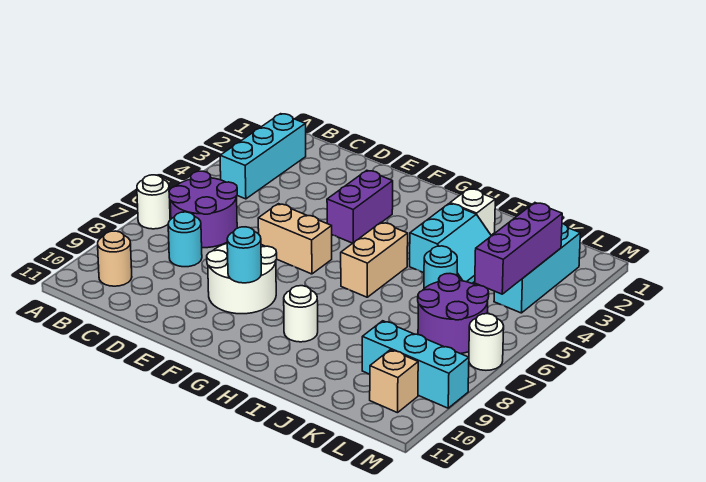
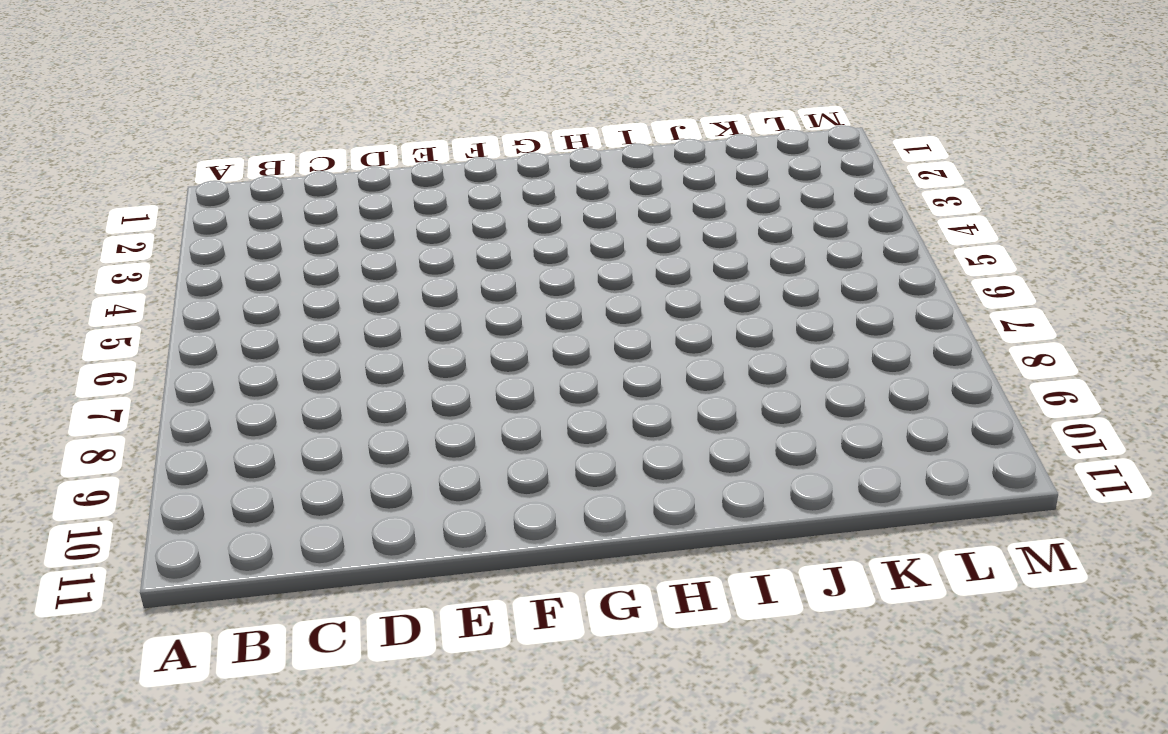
none -> white 1x1 round brick [137,175,170,229]
none -> cyan 1x3 brick [220,114,306,199]
none -> purple 2x2 round brick [169,171,237,248]

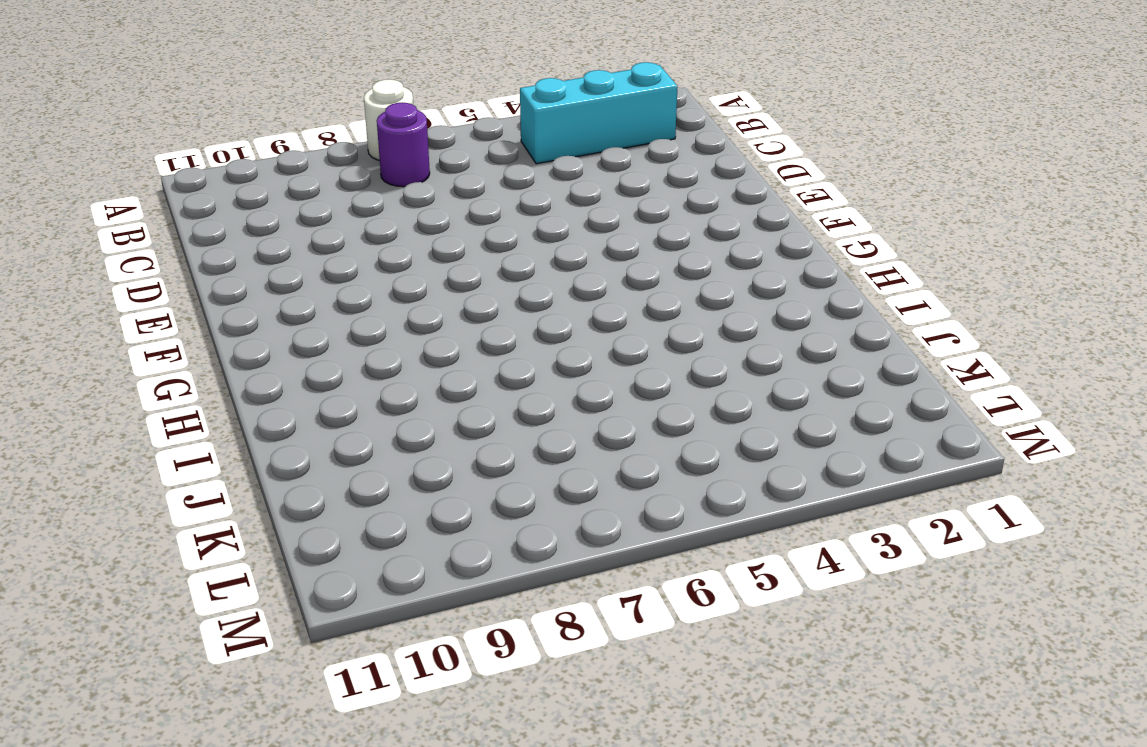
purple 1x1 round brick [377,103,430,187] -> purple 2x2 round brick [169,171,237,248]
none -> tan 1x1 round brick [98,231,132,286]
none -> cyan 1x1 round brick [168,212,202,267]
none -> tan 1x2 brick [258,204,332,274]

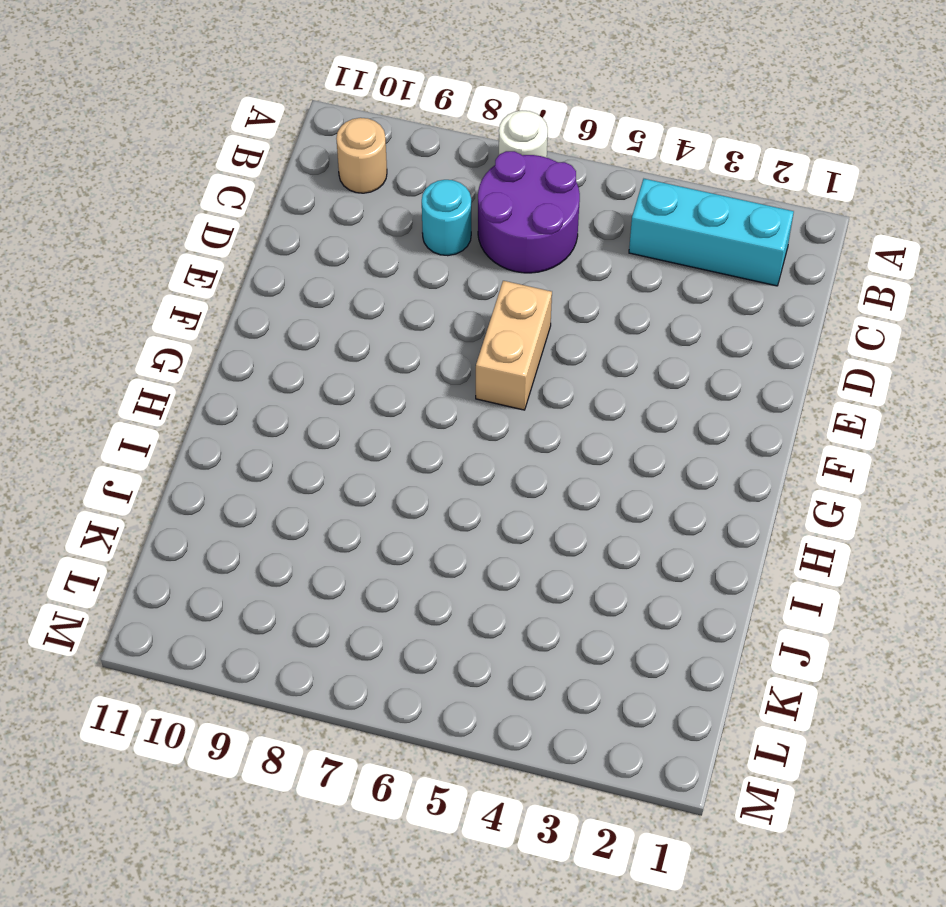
none -> white 2x2 round brick [207,244,277,314]
none -> purple 1x2 brick [327,170,393,243]
none -> tan 1x2 brick [341,222,408,297]

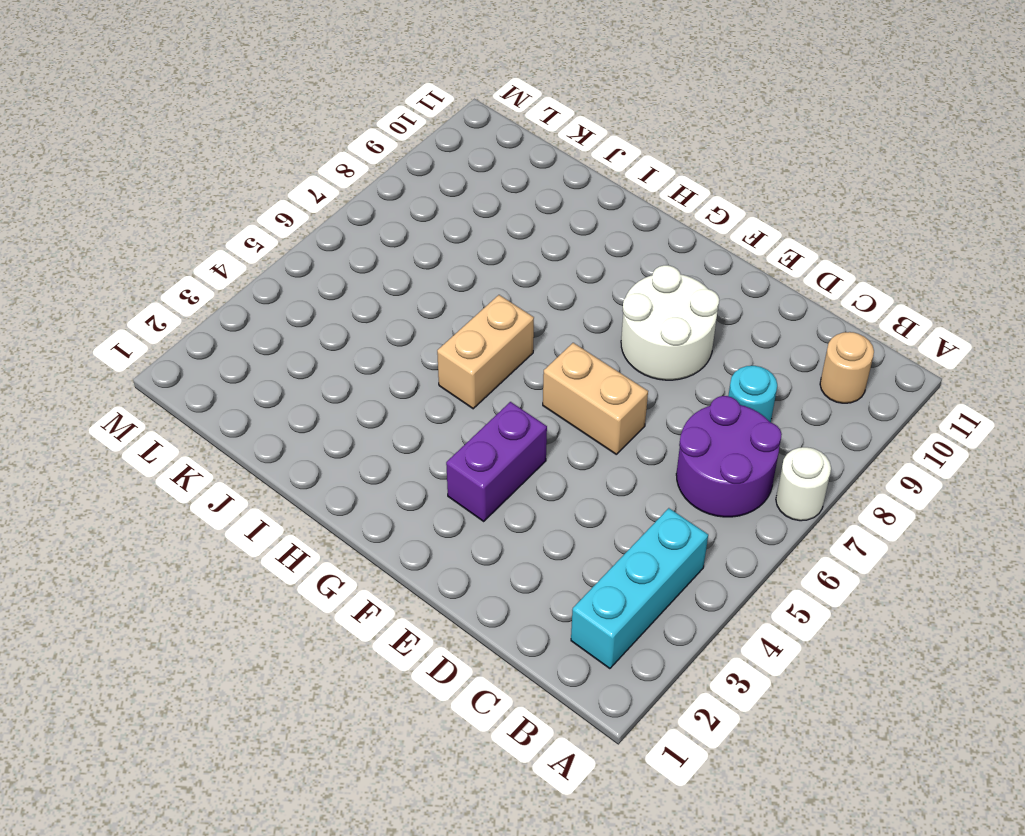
none -> white 1x1 round brick [284,286,318,342]
none -> white 1x1 brick [450,189,495,235]
none -> cyan 2x2 slope [410,203,491,283]

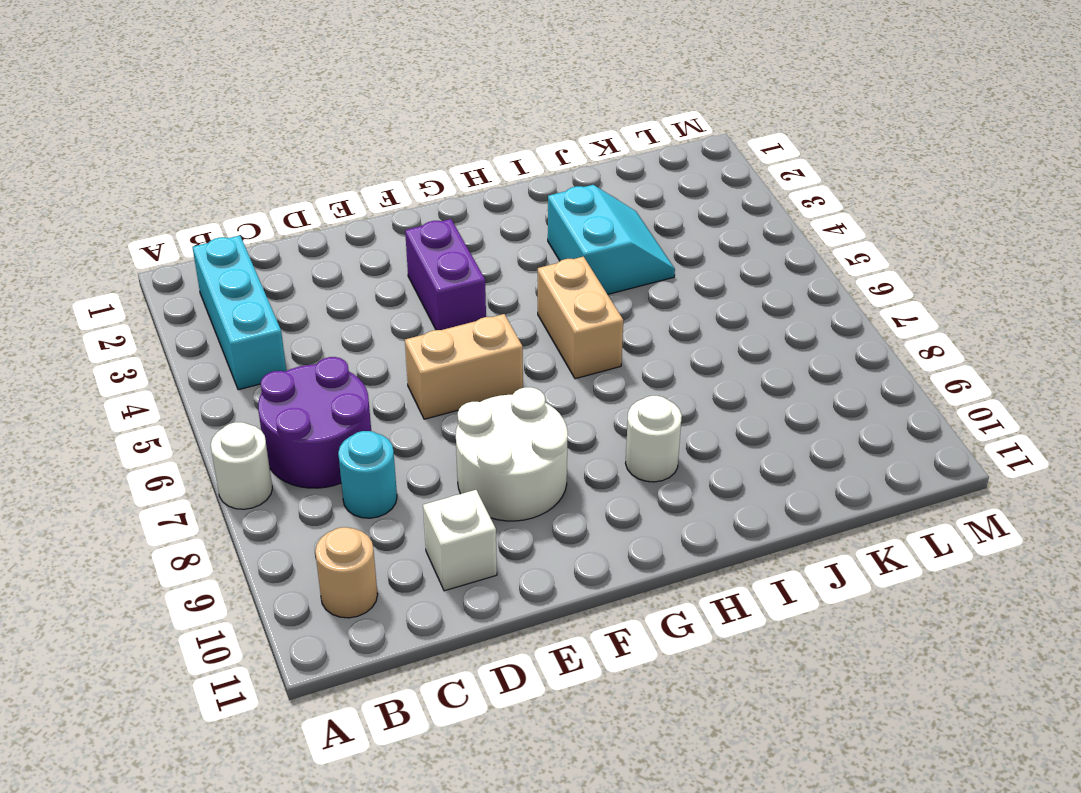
white 1x1 brick [423,490,497,591] -> white 1x1 brick moved to [450,189,495,235]
none -> cyan 1x1 round brick [424,246,457,288]
none -> purple 2x2 round brick [418,274,489,354]
none -> cyan 1x3 brick [362,321,469,408]

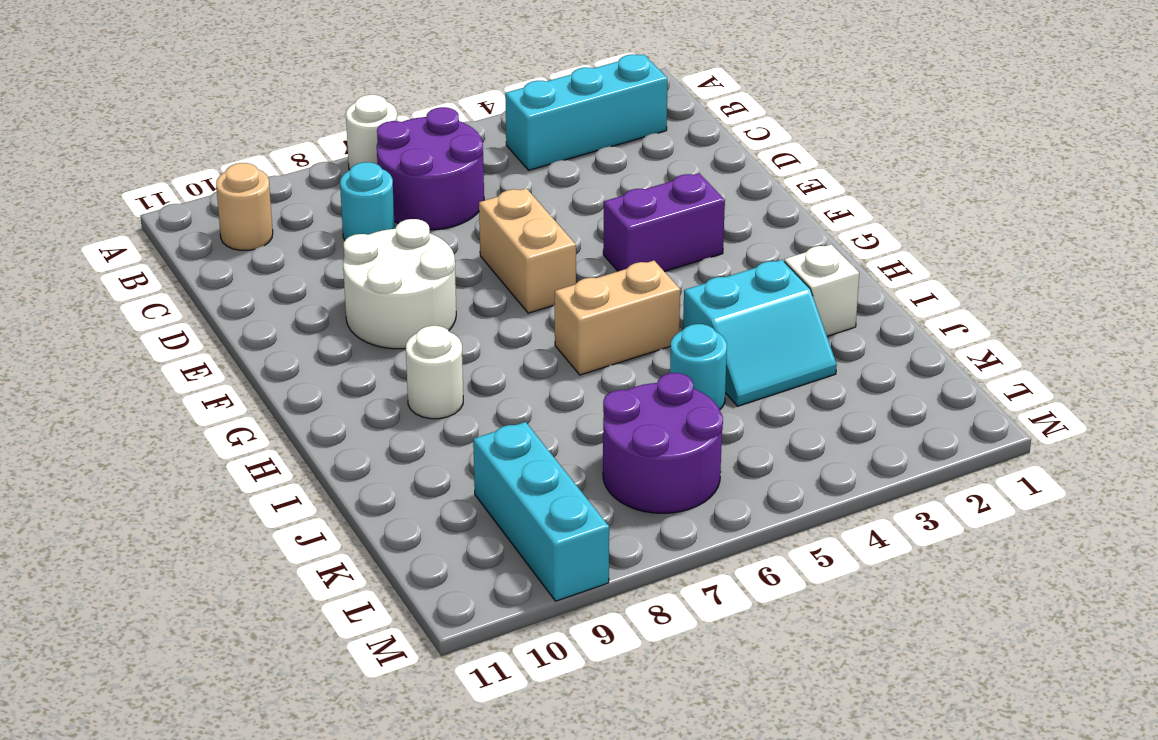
none -> cyan 1x3 brick [494,224,580,313]
none -> tan 1x1 brick [370,350,418,413]
none -> white 1x1 round brick [469,314,504,370]

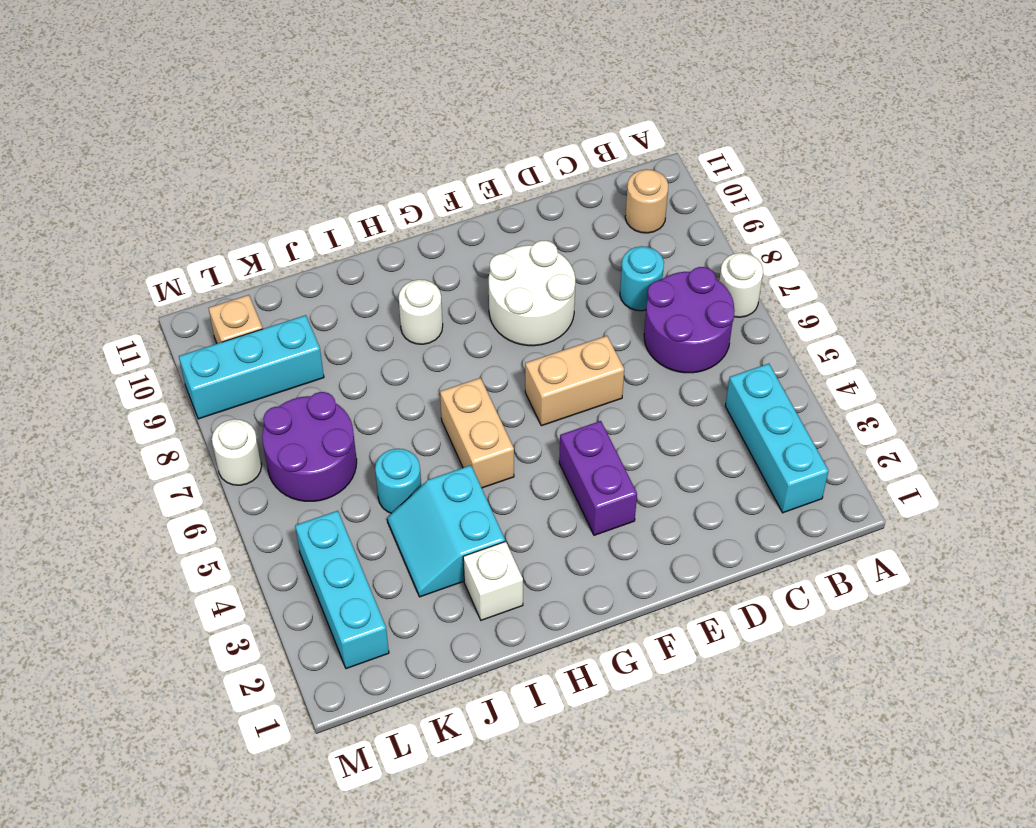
none -> cyan 1x1 round brick [227,227,261,283]
none -> purple 1x3 brick [475,203,562,294]

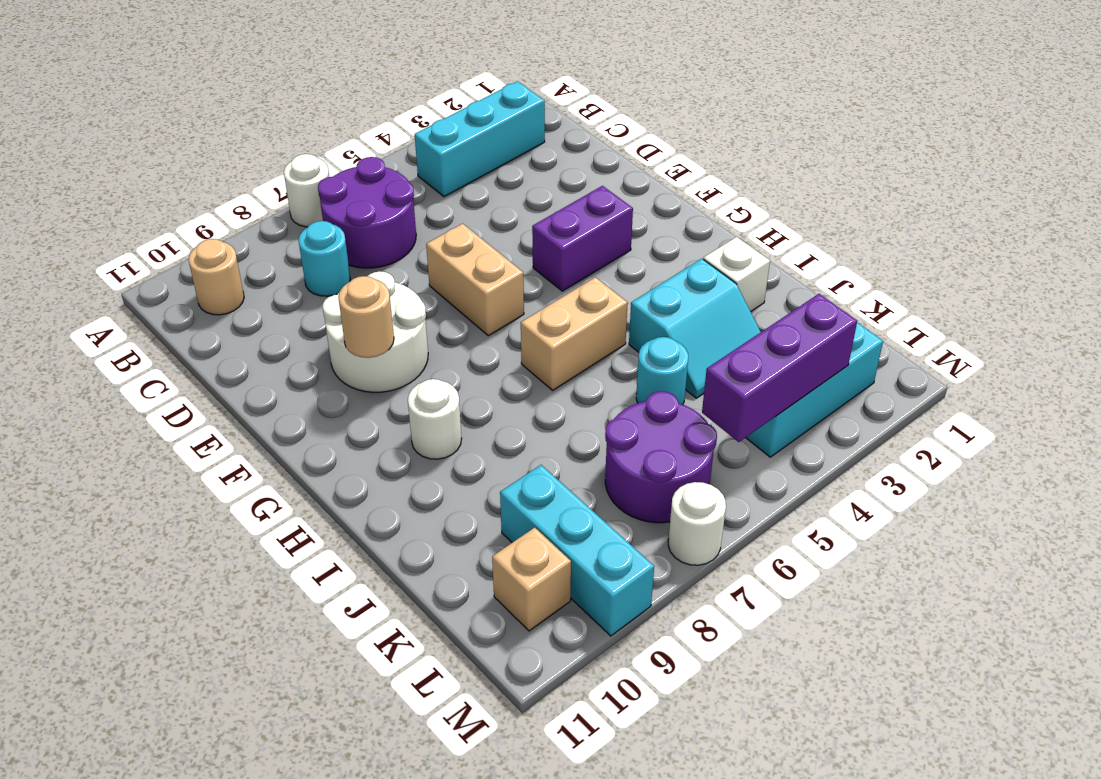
tan 1x1 round brick [338,276,394,358] -> cyan 1x1 round brick [227,227,261,283]

